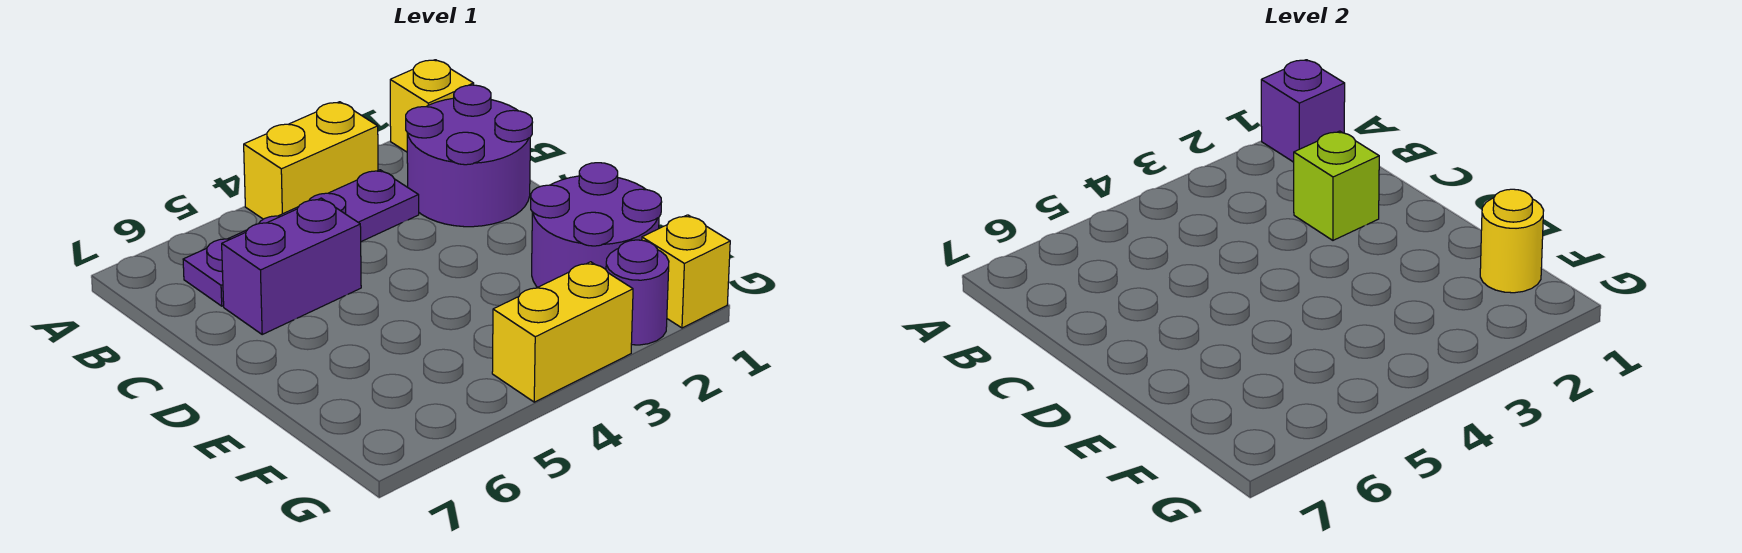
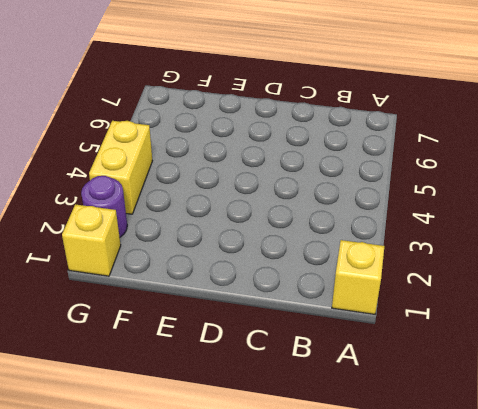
none -> yellow 1x2 brick [244,102,378,219]
none -> purple 2x2 round brick [406,85,533,227]
none -> purple 1x4 plate [183,170,419,306]

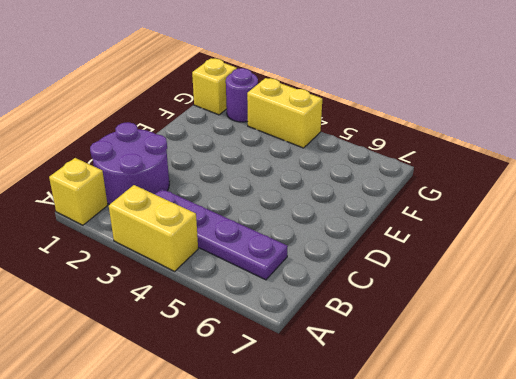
none -> purple 1x2 brick [222,198,361,334]
none -> purple 2x2 round brick [531,163,662,287]
none -> purple 1x1 brick [1261,60,1345,162]

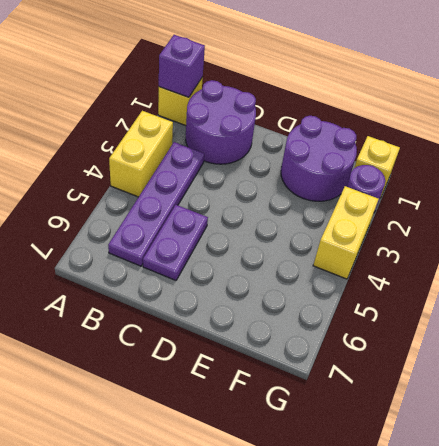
purple 1x2 plate [143,205,208,280] -> purple 1x2 brick [222,198,361,334]
none -> lime 1x1 brick [1294,131,1379,240]
none -> yellow 1x1 round brick [1480,189,1544,293]

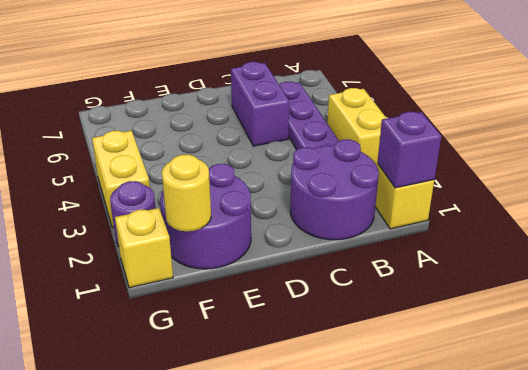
none -> lime 1x1 brick [1294,131,1379,240]

